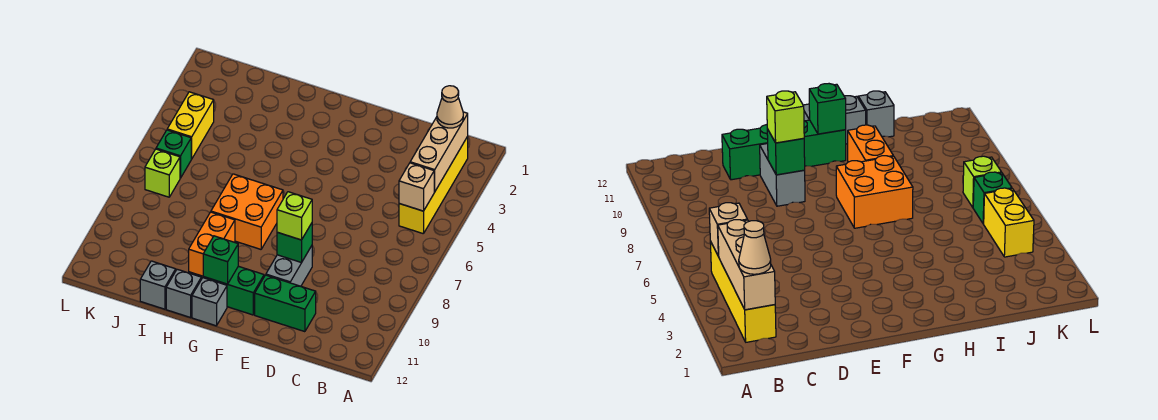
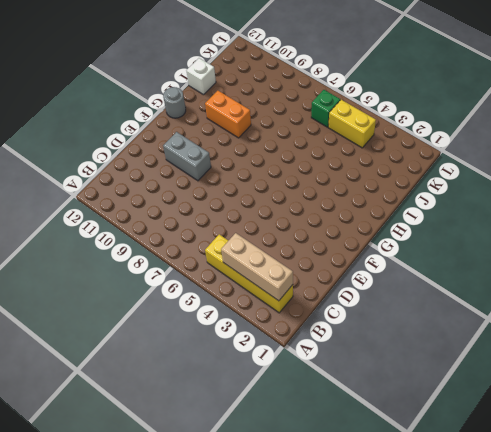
grey 1x1 round brick [163,87,186,118] -> grey 1x1 brick [192,278,227,326]
white 1x1 brick [186,58,216,95] -> grey 1x1 brick [140,261,176,309]
none -> green 1x2 brick [255,275,316,332]
none -> green 1x2 brick [203,266,264,315]
none -> orange 2x2 brick [211,174,283,249]

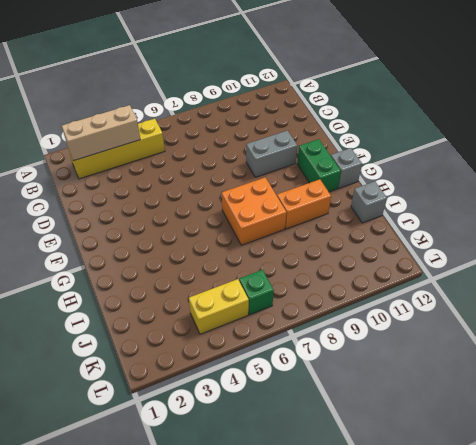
none -> green 1x2 brick [255,275,316,332]
none -> grey 1x1 brick [166,269,201,317]
none -> lime 1x1 brick [145,149,180,197]

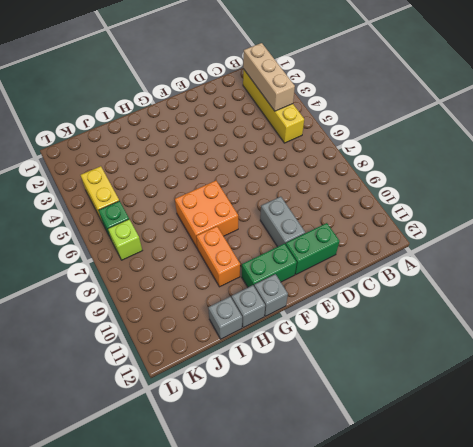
none -> tan 1x1 brick [399,163,434,211]
none -> green 1x1 brick [277,223,312,263]
none -> green 1x1 brick [203,236,238,284]

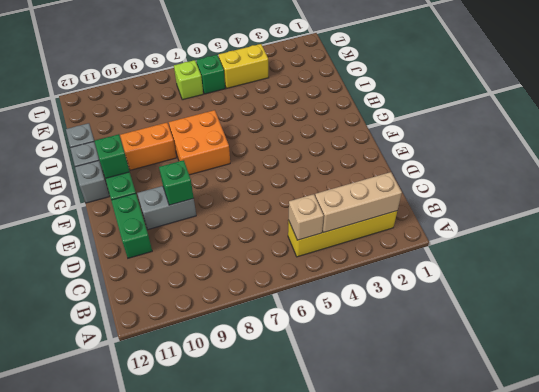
none -> tan 1x1 cone [437,86,463,128]
none -> lime 1x1 brick [277,192,312,240]

